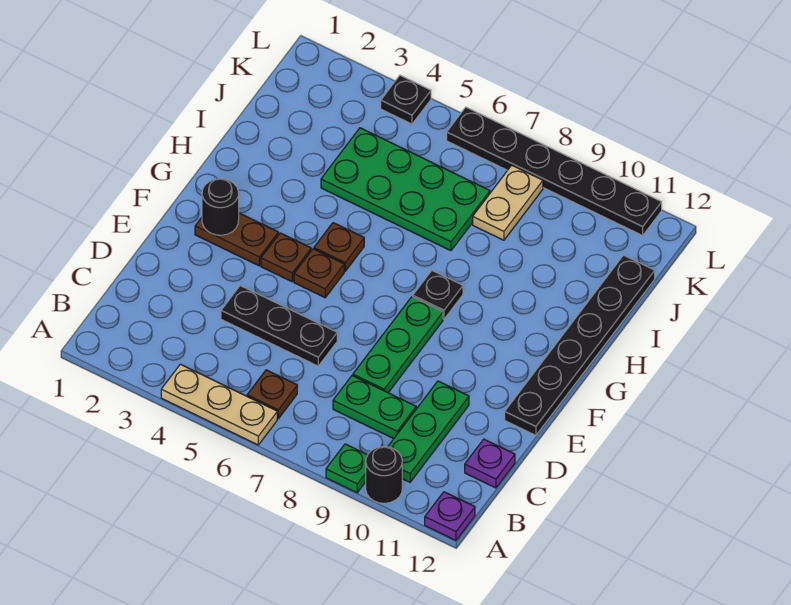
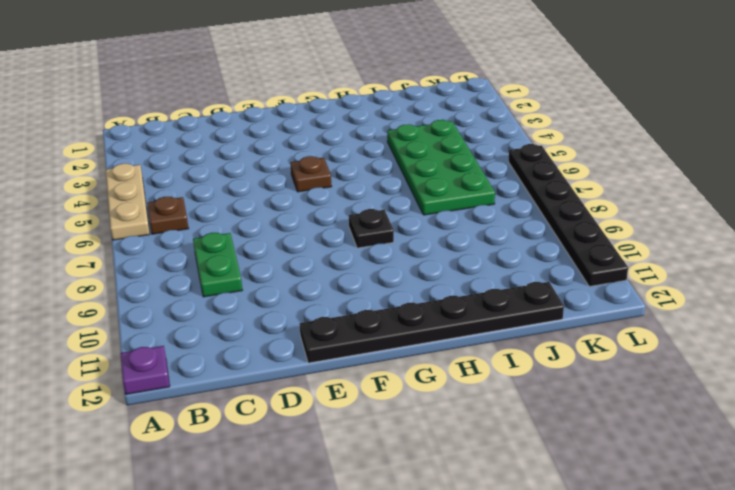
none -> green 1x1 plate [326,444,367,493]
none -> black 1x1 round brick [366,447,402,503]
none -> green 1x3 plate [388,381,469,482]

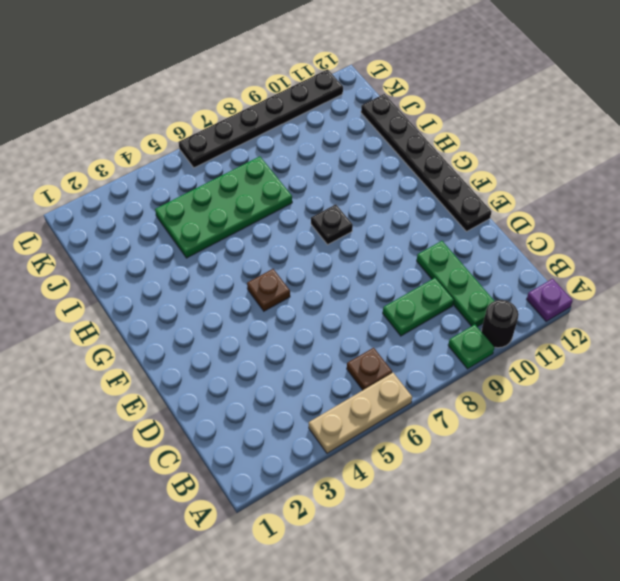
none -> purple 1x1 plate [465,439,515,488]
none -> black 1x3 plate [221,286,337,366]
none -> green 1x3 plate [353,297,443,393]

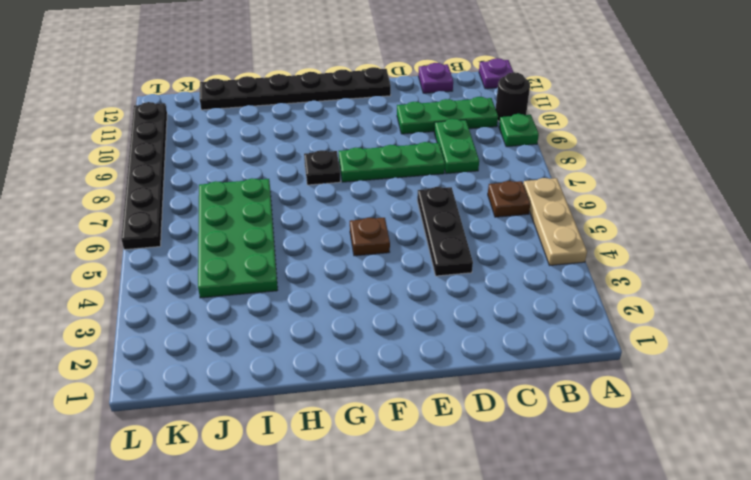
none -> brown 1x2 plate [195,213,278,266]
none -> brown 1x1 plate [261,233,311,282]
none -> brown 1x1 plate [314,223,364,271]

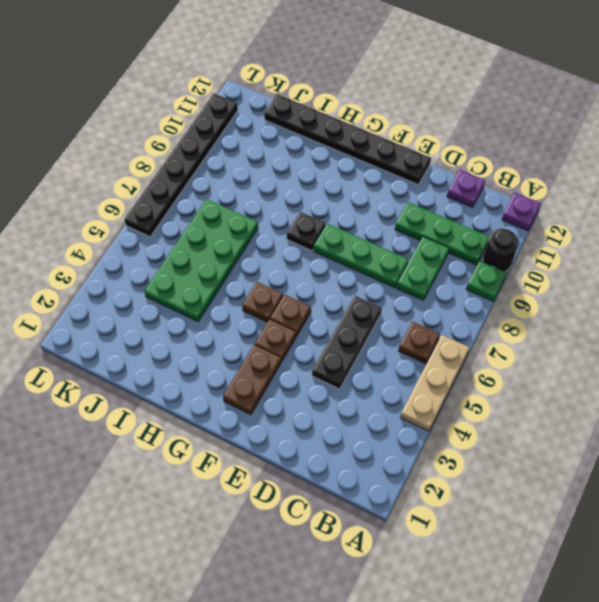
none -> tan 1x2 plate [473,165,543,240]
none -> black 1x1 plate [381,75,431,124]
none -> black 1x1 round brick [202,179,239,235]

